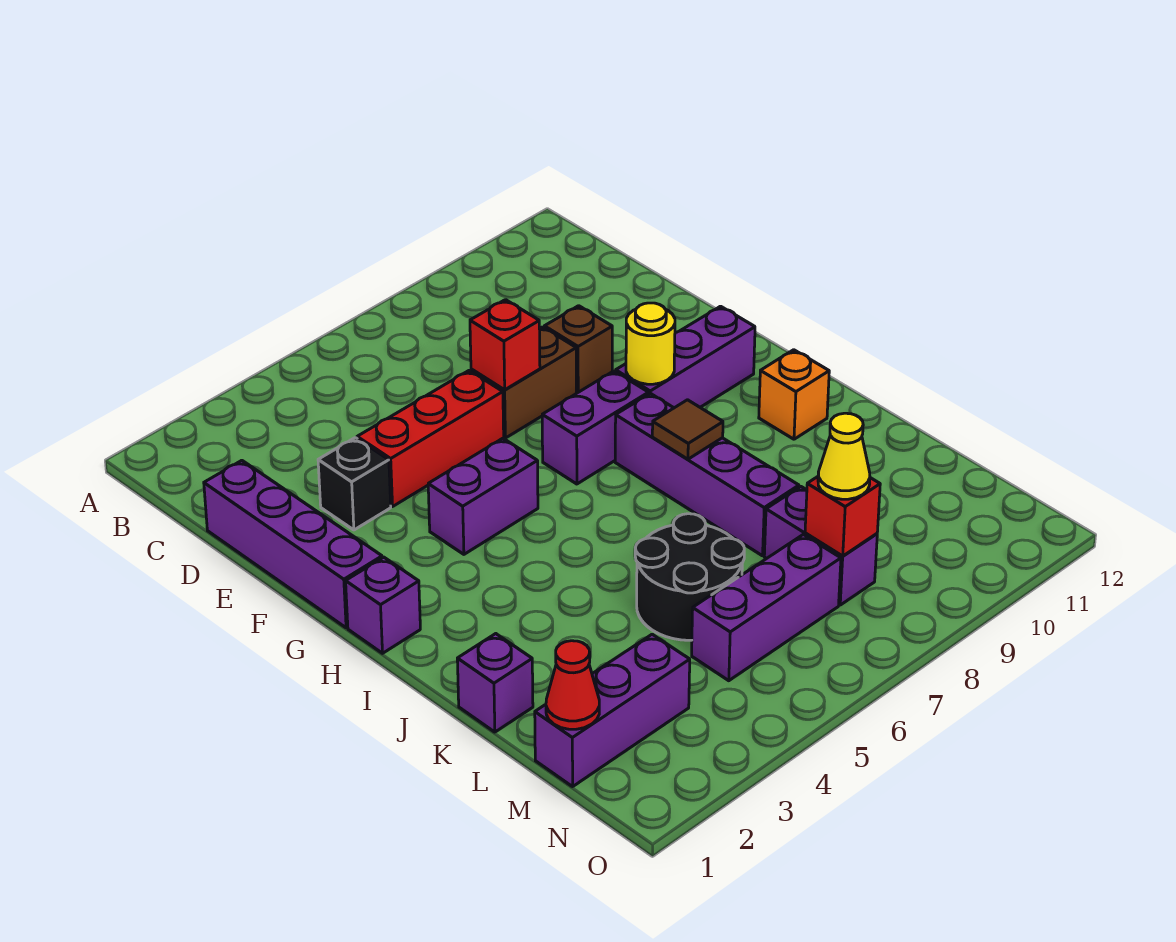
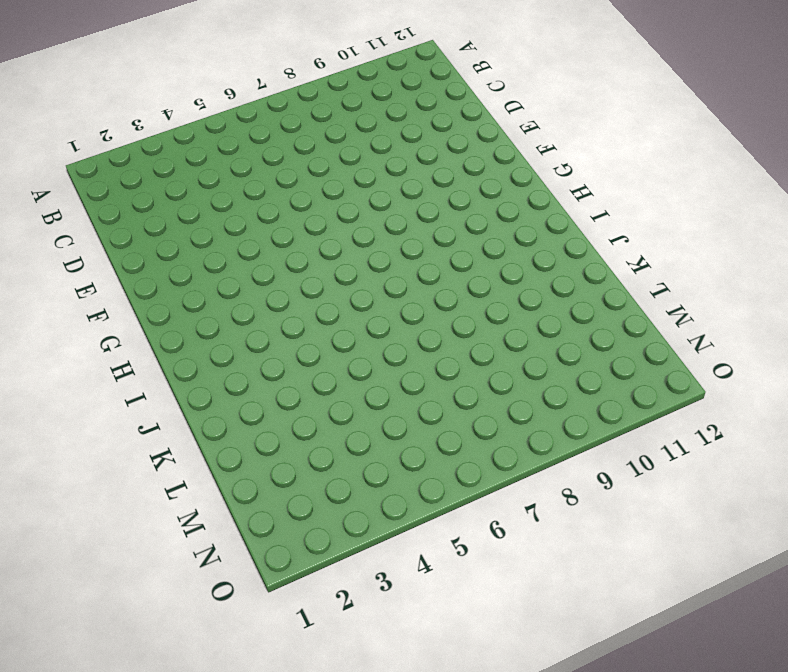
none -> purple 1x4 brick [204,460,382,628]
none -> black 1x1 brick [318,438,391,530]
none -> red 1x3 brick [357,370,504,506]

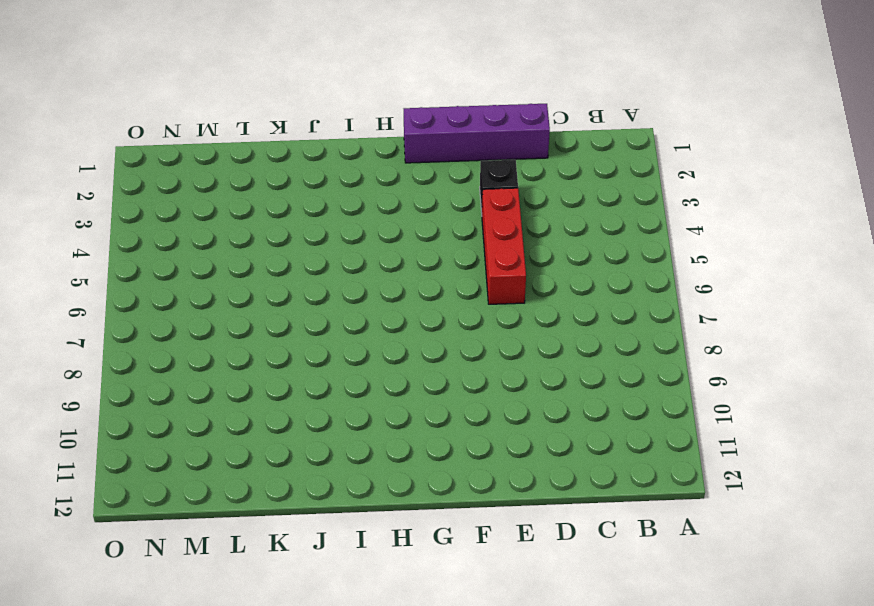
none -> brown 1x2 brick [471,327,576,438]
none -> brown 1x1 brick [544,306,612,393]
none -> purple 1x2 brick [428,438,538,554]

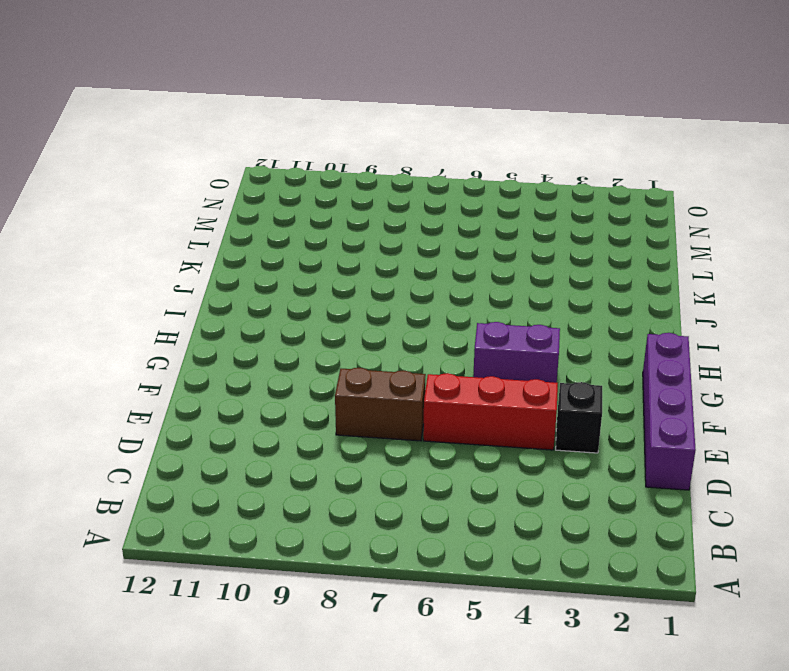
none -> brown 1x1 brick [544,306,612,393]
none -> purple 1x2 brick [542,371,649,484]
none -> purple 1x3 brick [616,306,755,408]

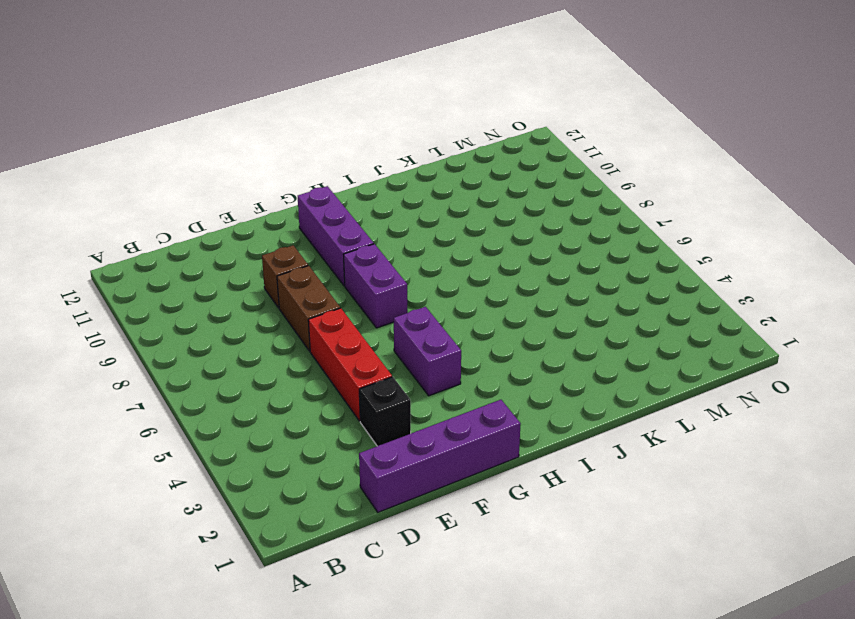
none -> purple 1x1 brick [346,557,420,653]
none -> purple 1x4 brick [615,393,799,556]
none -> orange 1x1 brick [759,350,829,439]

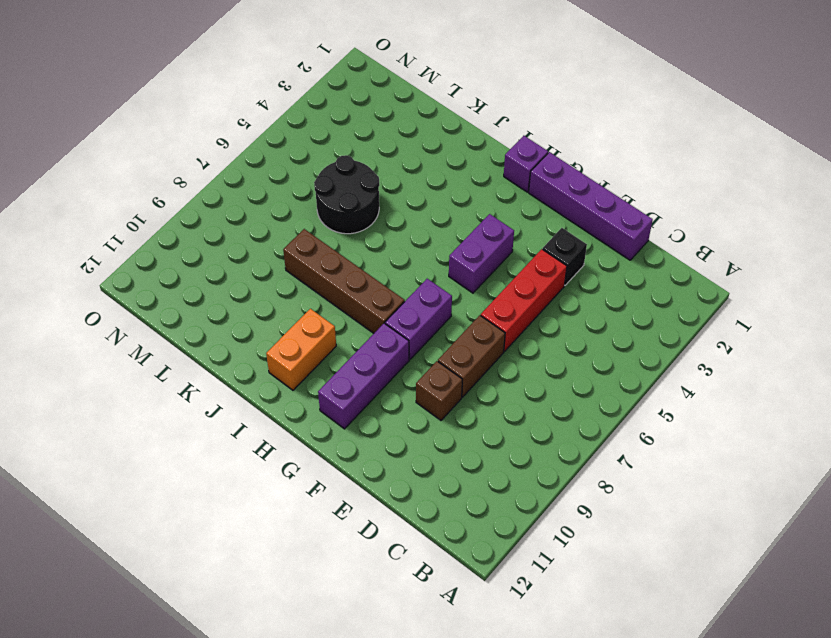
brown 1x4 brick [283,229,405,333] -> purple 1x4 brick [615,393,799,556]
orange 1x2 brick [266,309,336,390] -> orange 1x1 brick [759,350,829,439]
none -> purple 1x1 brick [457,634,533,732]
none -> purple 1x2 brick [764,486,877,605]
none -> purple 1x3 brick [535,634,690,787]

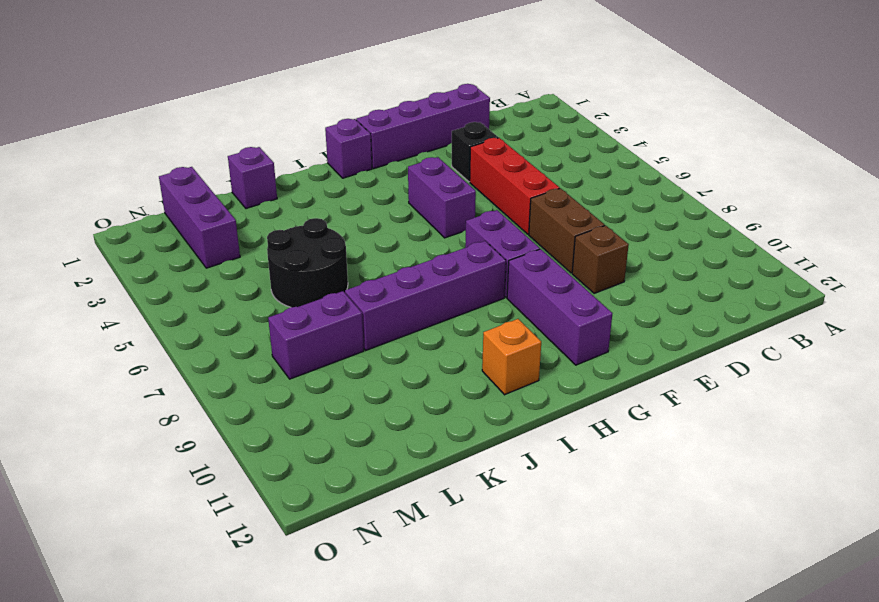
none -> purple 1x3 brick [692,535,841,681]
none -> red 1x1 brick [470,300,540,390]
none -> yellow 1x1 round brick [626,303,675,384]

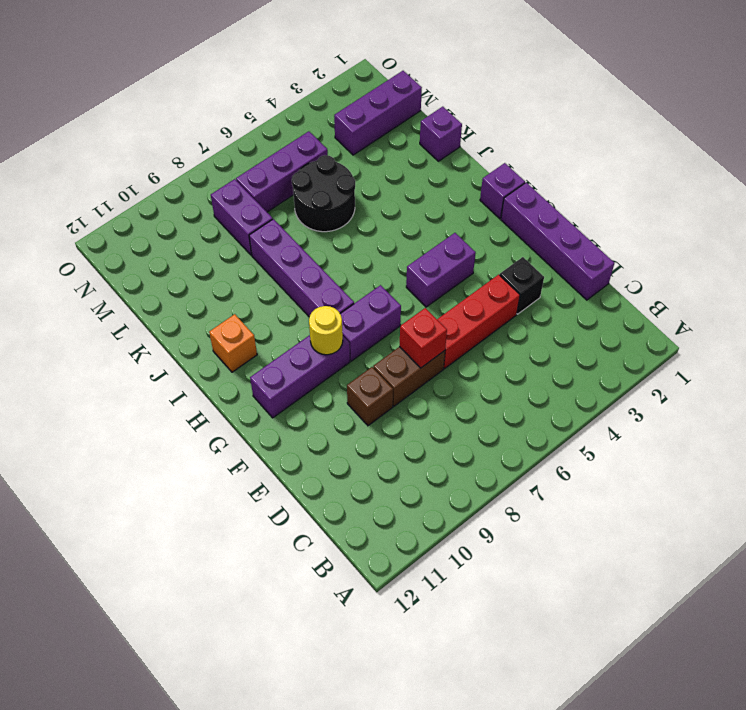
none -> brown 1x1 tile [652,400,723,459]
none -> red 1x1 cone [546,641,599,729]
none -> red 1x1 brick [805,477,880,556]

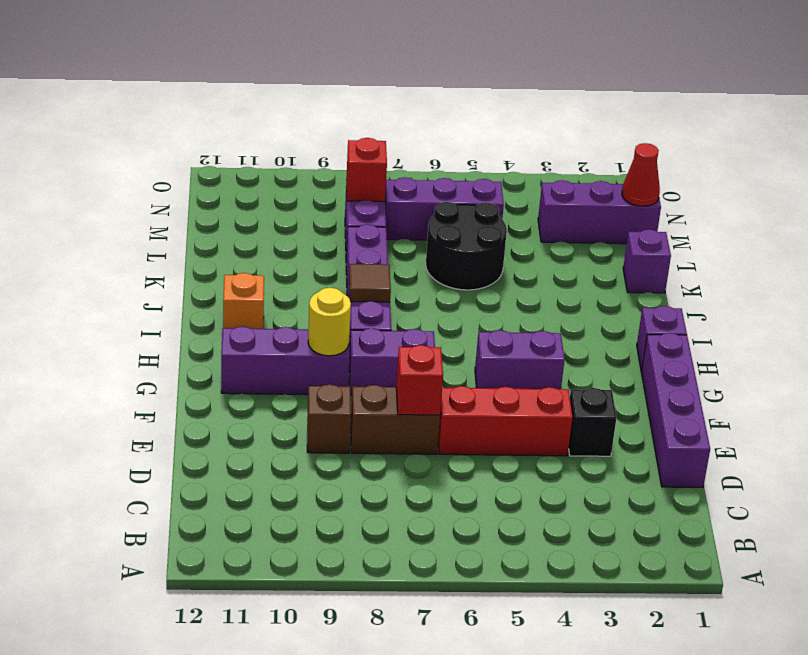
none -> yellow 1x1 cone [818,413,870,499]

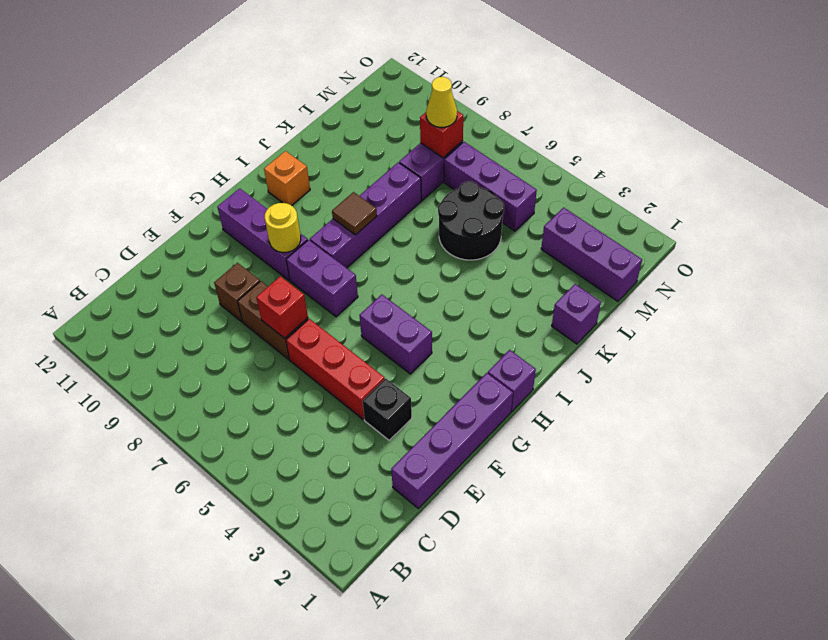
none -> red 1x1 cone [546,641,599,729]

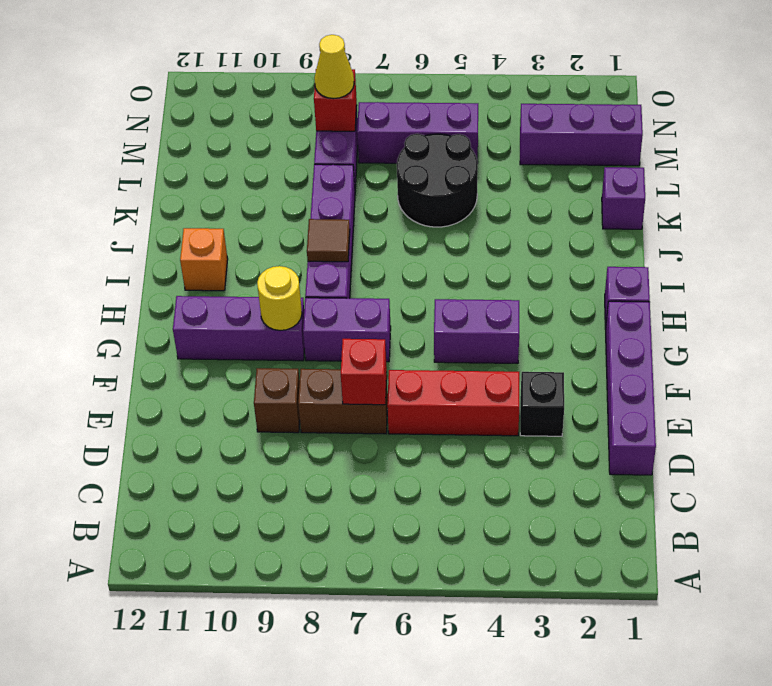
none -> red 1x1 cone [546,641,599,729]

